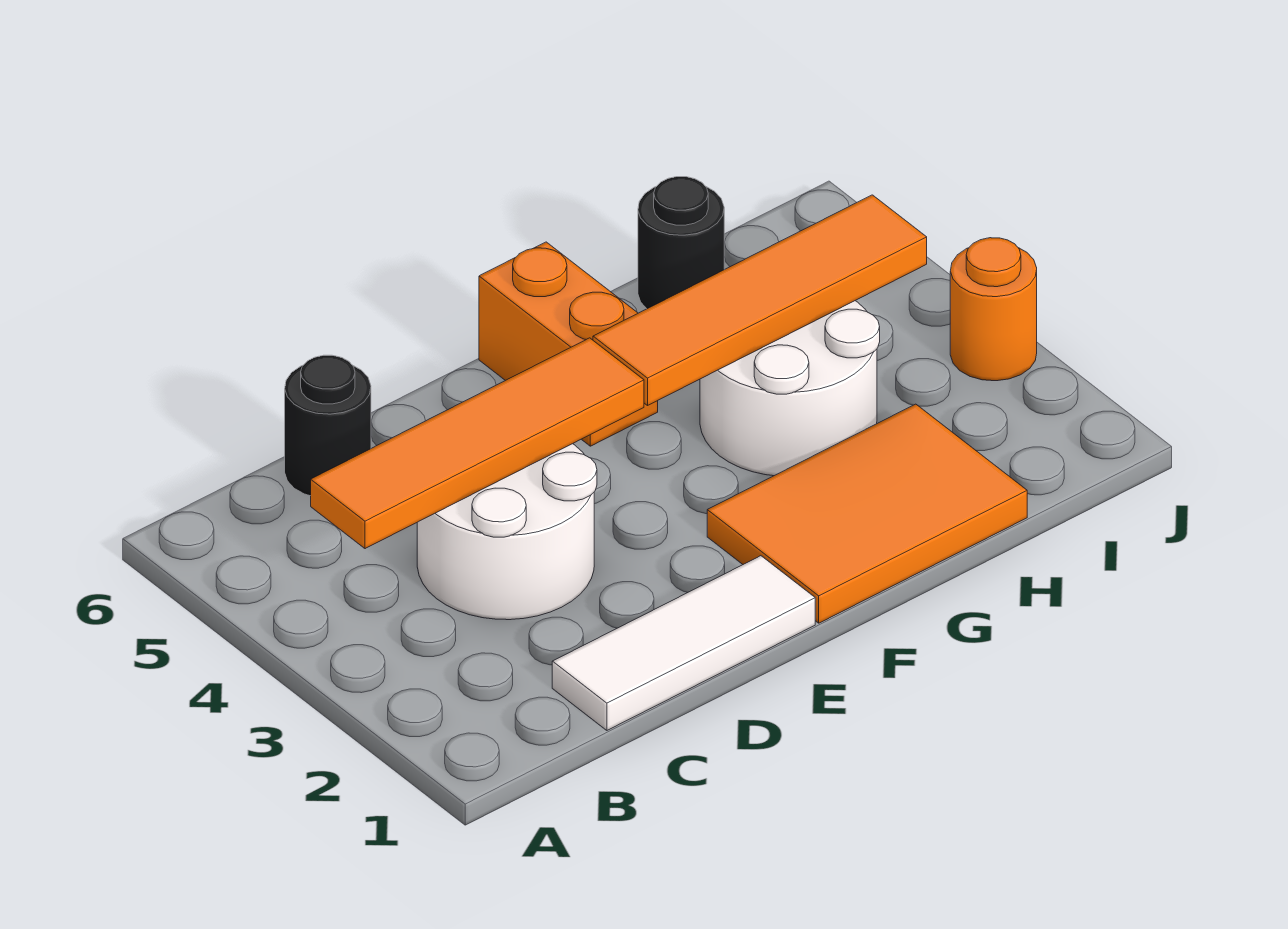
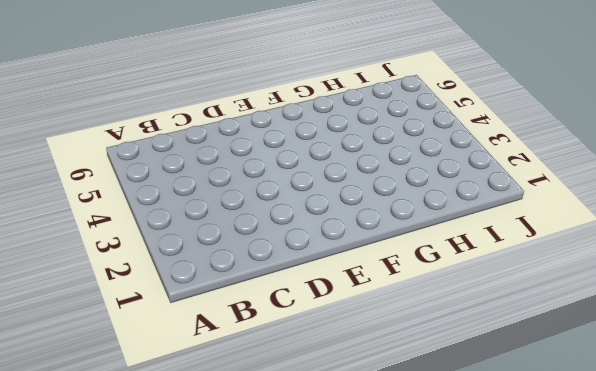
none -> white 1x3 tile [552,556,815,730]
none -> white 2x2 round brick [417,444,597,620]

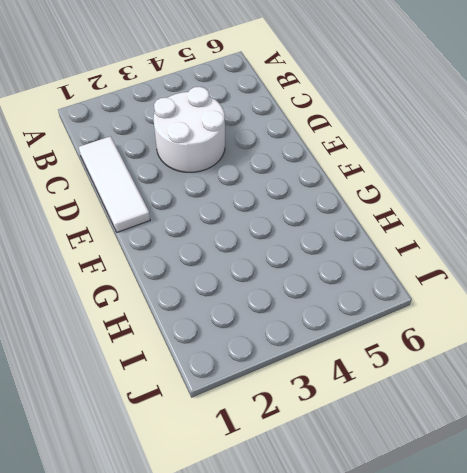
none -> black 1x1 round brick [285,355,371,496]
none -> orange 2x3 tile [707,404,1027,623]

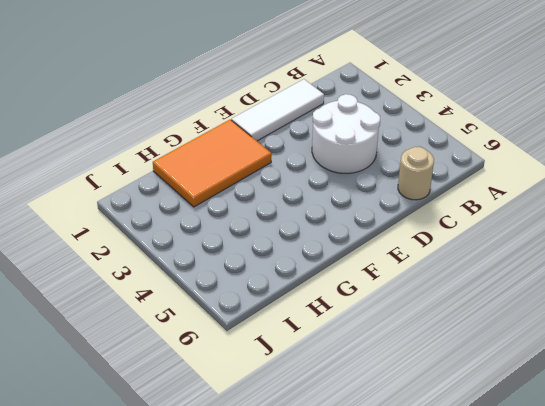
tan 1x1 round brick [398,147,434,200] -> black 1x1 round brick [285,355,371,496]
none -> orange 1x2 brick [479,242,658,446]
none -> white 2x2 round brick [700,301,880,476]

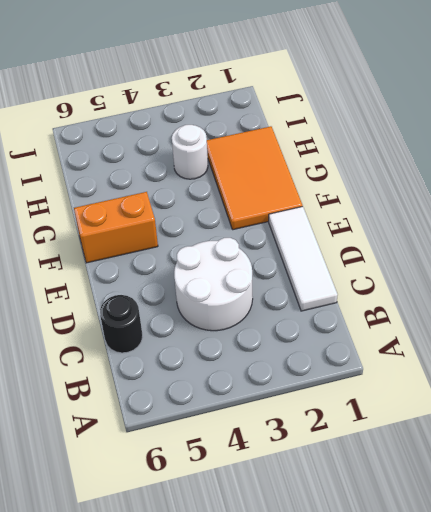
white 1x1 round brick [172,125,208,179] -> white 2x2 round brick [700,301,880,476]
none -> black 1x1 round brick [638,177,724,309]
none -> orange 1x1 round brick [950,238,1037,381]

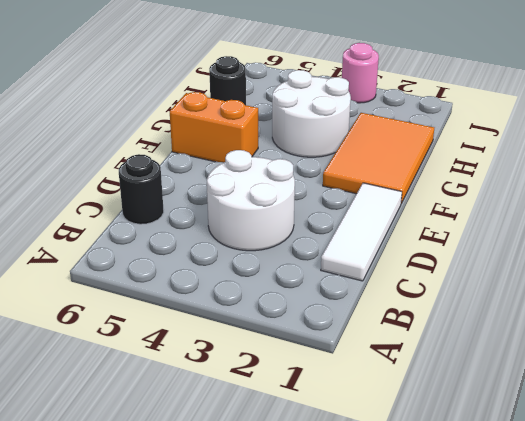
pink 1x1 round brick [342,43,379,103] -> orange 1x1 round brick [950,238,1037,381]
none -> orange 1x4 tile [311,338,644,549]
none -> orange 1x4 tile [593,195,927,405]

